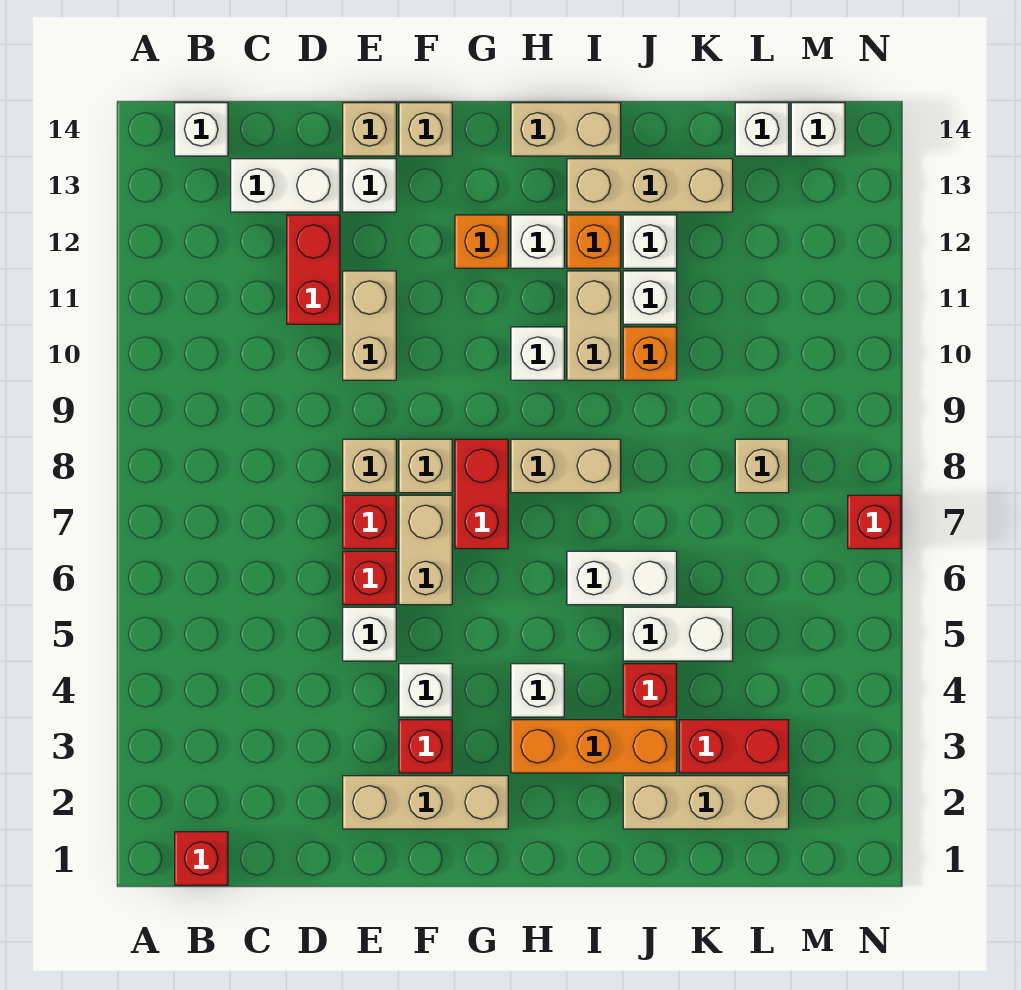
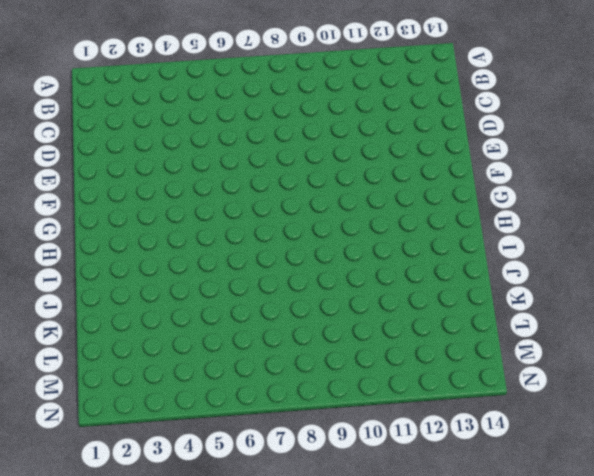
none -> red 1x1 brick [175,832,228,885]
none -> white 1x1 brick [175,103,228,156]
none -> white 1x2 brick [231,159,340,212]
none -> red 1x2 brick [287,215,340,324]

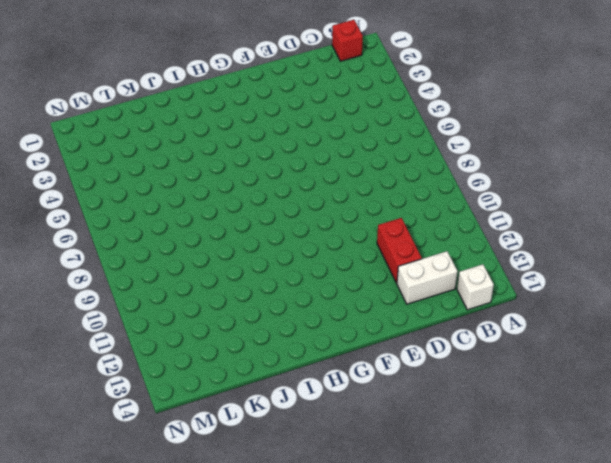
none -> tan 1x3 brick [343,776,508,829]
none -> white 1x1 brick [343,607,396,661]
none -> red 1x1 brick [343,551,396,605]
none -> red 1x1 brick [343,495,396,549]

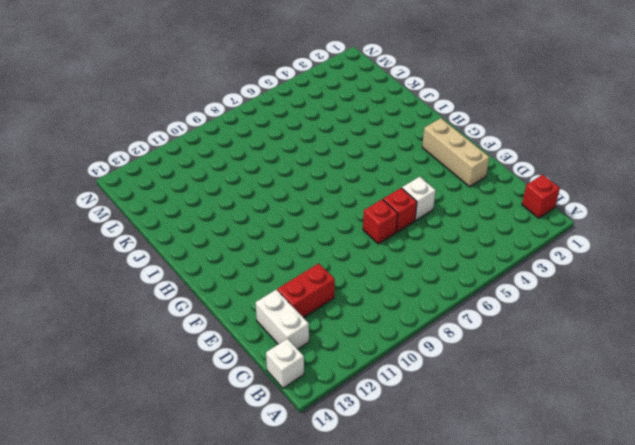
none -> tan 1x1 brick [343,439,396,493]
none -> tan 1x2 brick [343,271,396,380]
none -> white 1x1 brick [343,159,396,212]
none -> tan 1x1 brick [343,103,396,156]

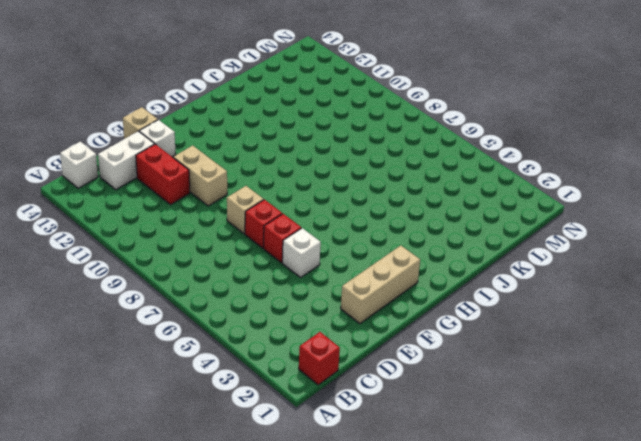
none -> red 1x1 brick [399,720,452,773]
none -> white 1x1 brick [399,664,452,717]
none -> tan 1x2 brick [399,495,452,605]
none -> tan 1x1 brick [399,439,452,493]

